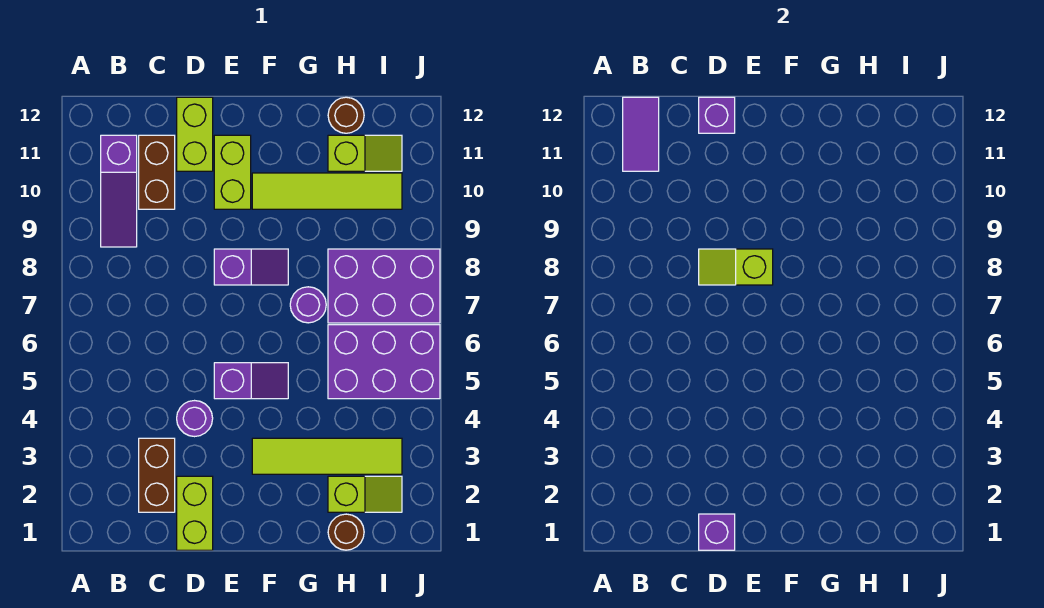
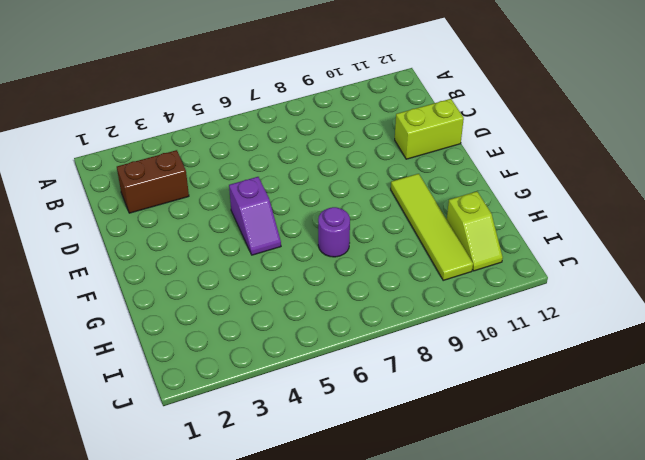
none -> purple 1x3 slope [101,135,137,247]
none -> brown 1x2 brick [139,135,175,209]
none -> lime 1x2 brick [177,476,213,550]

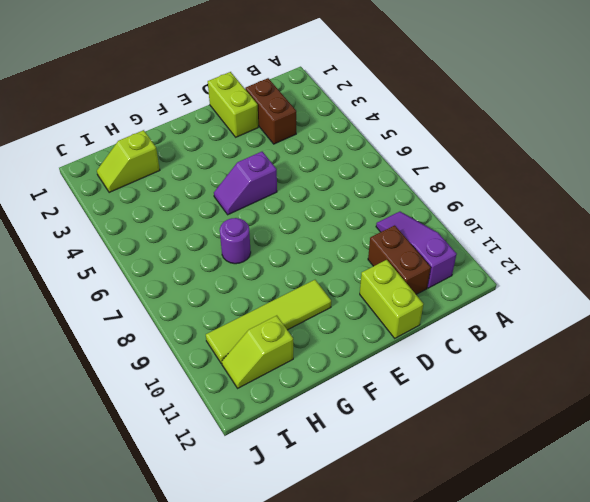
none -> purple 1x1 round brick [177,401,213,437]
none -> purple 1x2 slope [214,249,288,285]
none -> lime 1x2 brick [214,135,251,209]

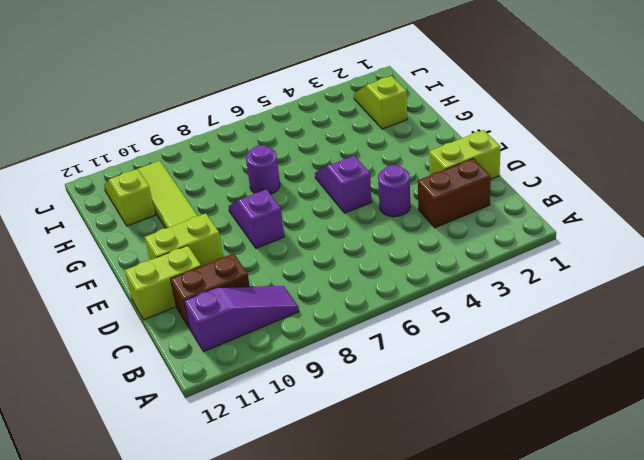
none -> lime 1x4 tile [252,438,402,474]
none -> brown 1x1 round brick [328,514,364,550]
none -> purple 2x3 brick [328,325,440,399]

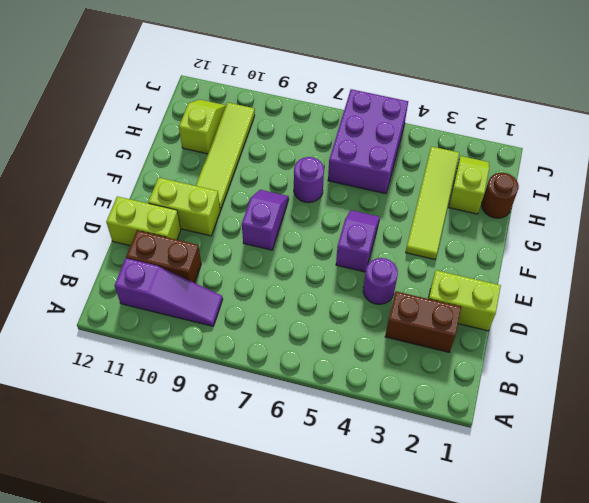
none -> purple 2x3 brick [328,249,440,323]
none -> brown 1x1 round brick [328,97,364,133]
none -> purple 1x2 tile [623,97,659,171]

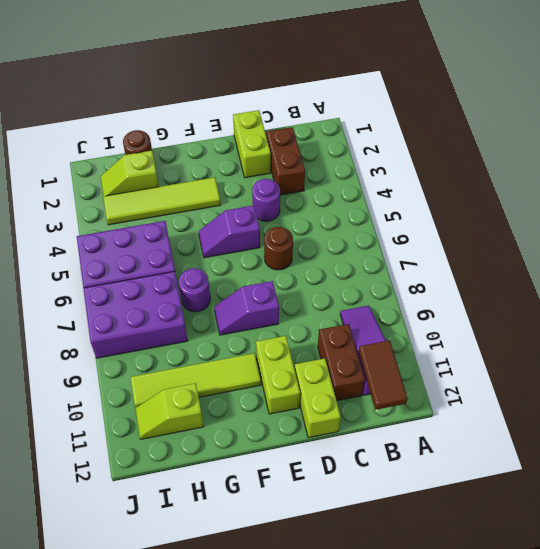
brown 1x2 tile [359,340,408,410] -> purple 1x2 tile [623,97,659,171]
brown 1x1 round brick [264,227,293,270] -> brown 1x1 round brick moved to [328,97,364,133]
none -> purple 1x1 brick [699,514,735,550]
none -> lime 1x2 slope [699,249,773,285]
none -> purple 1x1 brick [699,97,735,133]

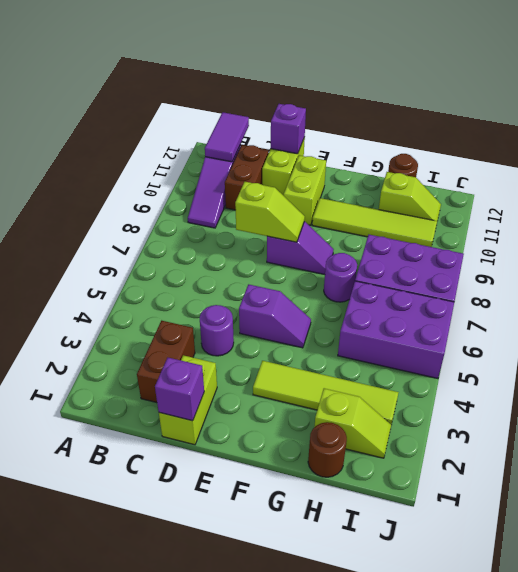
lime 1x2 slope [235,181,305,242] -> lime 1x2 slope turned to [699,249,773,285]

